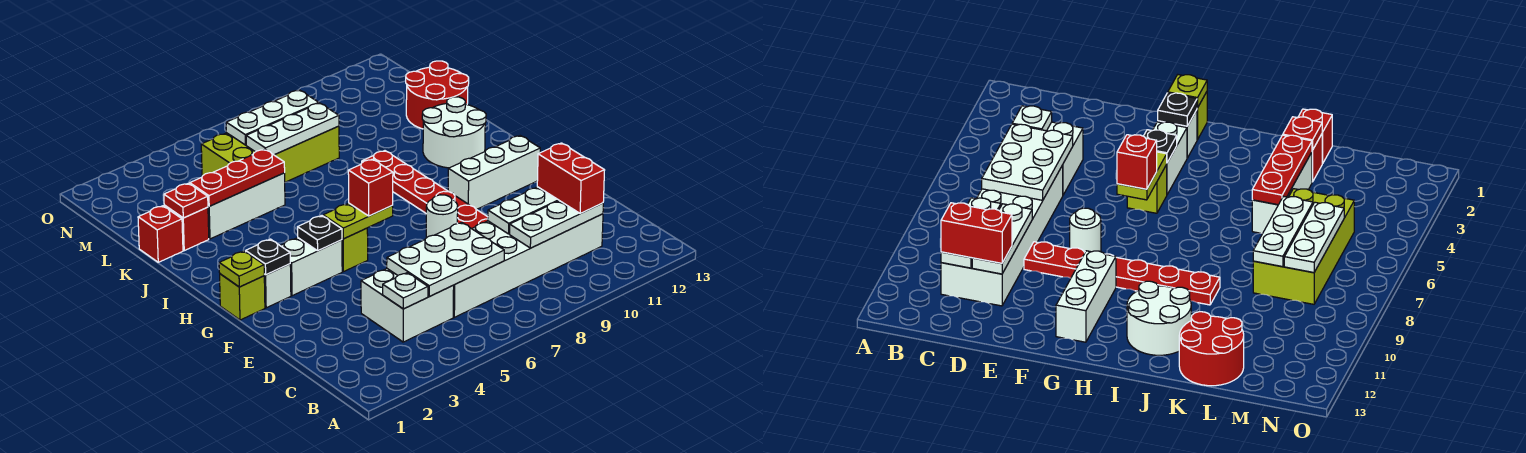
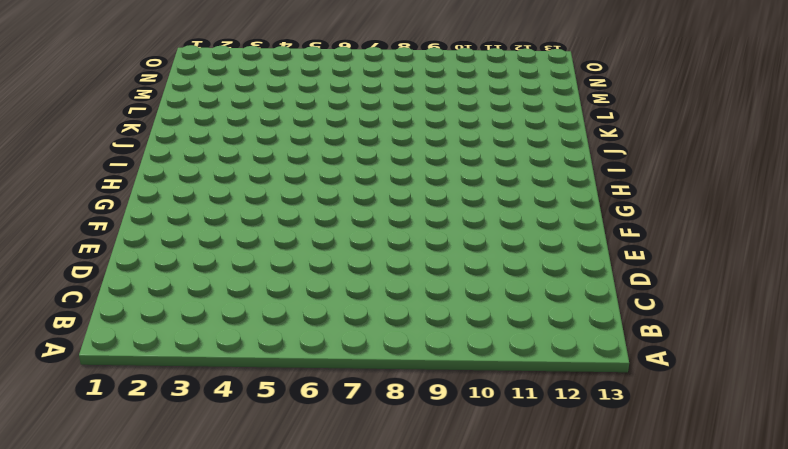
none -> white 2x2 brick [361,269,454,342]
none -> white 2x6 brick [453,214,603,317]
none -> red 1x6 plate [362,151,488,229]

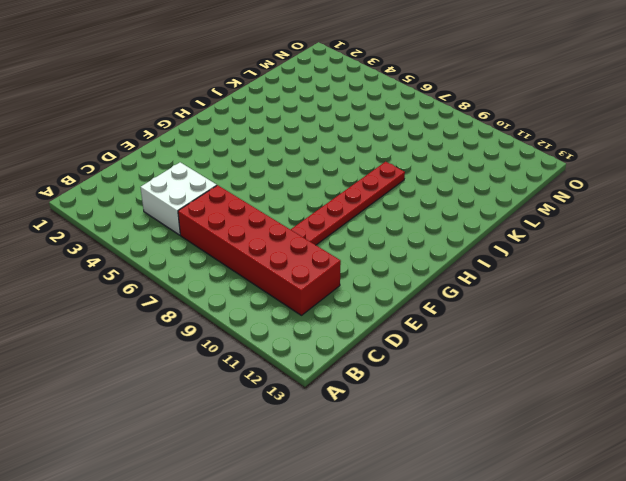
red 2x6 brick [178,185,341,315] -> white 2x6 brick [453,214,603,317]
none -> white 1x1 round brick [426,195,458,238]
none -> lime 1x1 brick [220,274,265,320]
none -> white 1x1 brick [264,264,291,308]

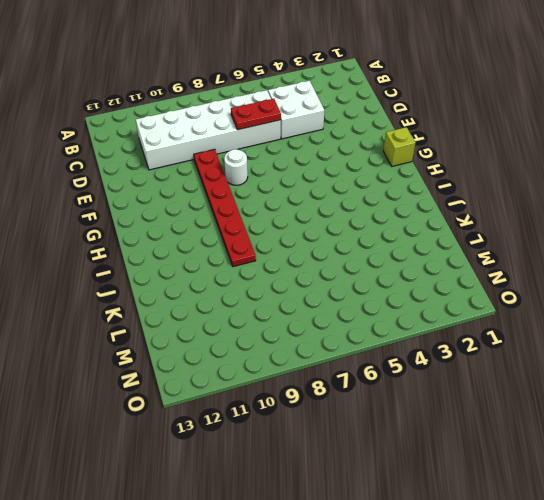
red 1x2 plate [231,99,281,130] -> white 2x3 plate [387,222,504,296]
none -> white 1x1 brick [264,264,291,308]
none -> white 1x2 brick [281,238,342,296]
none -> lime 1x1 brick [342,228,368,272]

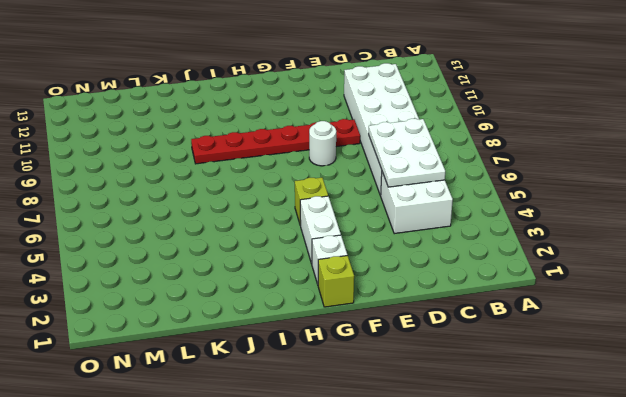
none -> white 1x3 brick [448,136,540,210]
none -> white 2x2 round brick [422,97,486,168]
none -> red 1x1 brick [138,206,183,262]

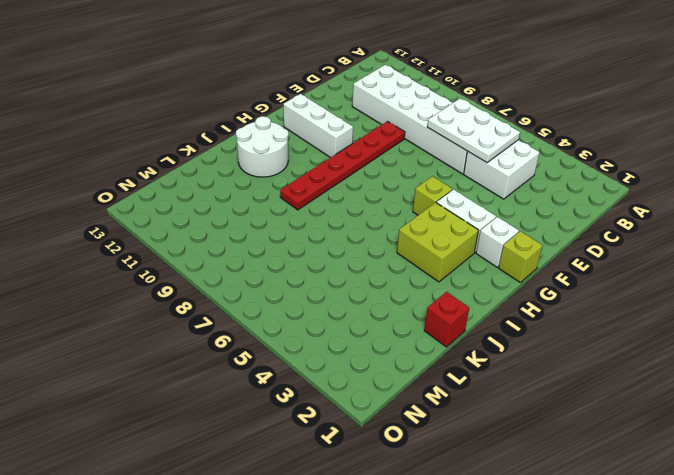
lime 2x2 brick [397,202,479,282] -> none
none -> white 1x1 round brick [426,195,458,238]
none -> red 1x1 brick [164,205,209,251]
none -> white 1x3 brick [208,173,285,239]

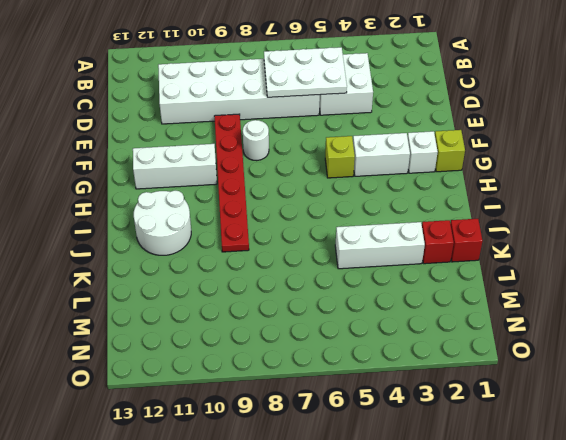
none -> red 2x2 round brick [406,61,469,129]
none -> lime 2x4 brick [201,126,339,182]
none -> white 1x1 plate [383,273,428,309]

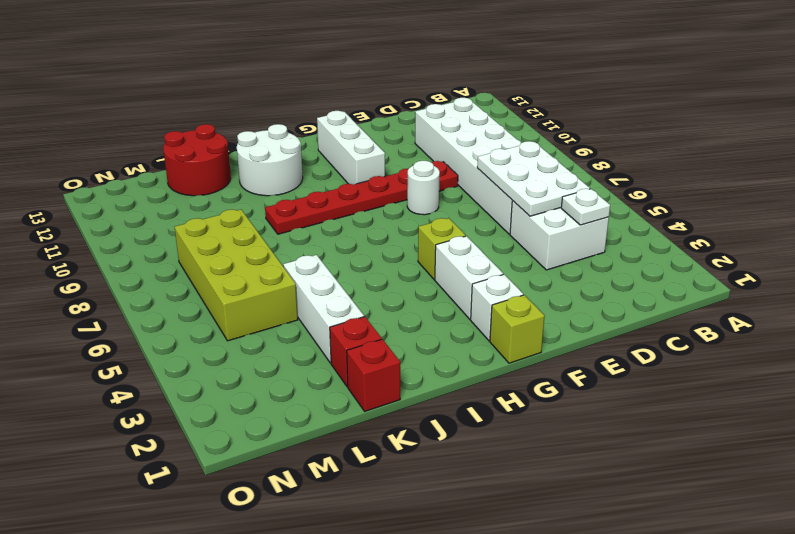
none -> white 1x3 plate [510,201,603,248]
none -> white 1x3 plate [488,187,559,234]
none -> lime 1x1 plate [219,251,264,287]

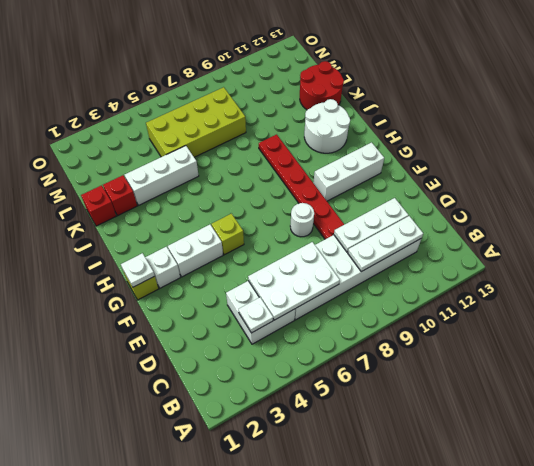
white 1x1 plate [121,253,155,287] -> lime 1x1 plate [219,251,264,287]
none -> black 1x1 plate [246,239,290,275]
none -> black 1x1 plate [298,216,342,251]
none -> lime 1x2 plate [323,203,393,239]

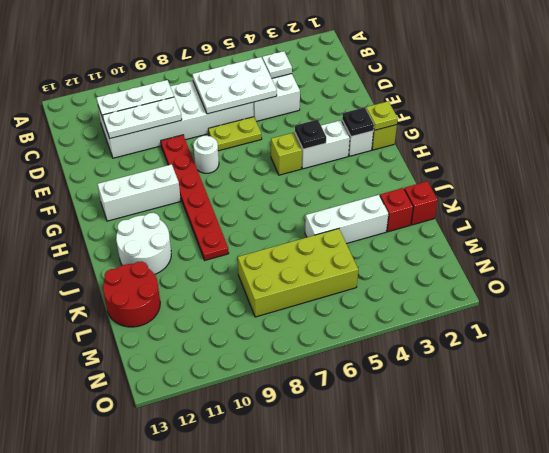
lime 1x2 plate [208,117,262,151] -> lime 1x2 plate moved to [323,203,393,239]
none -> red 1x1 plate [164,183,208,218]
none -> red 1x3 plate [190,149,285,206]
none -> white 1x3 plate [246,103,339,155]

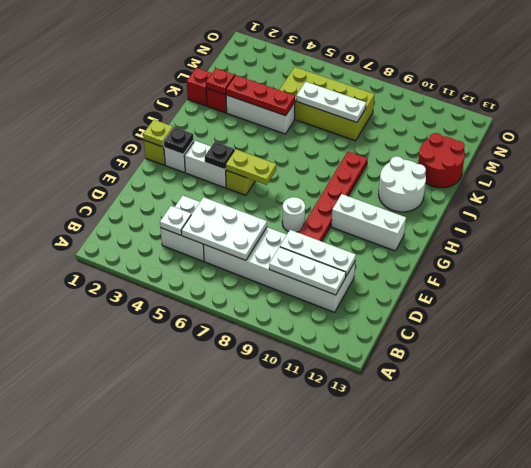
none -> white 1x3 plate [226,90,319,145]
none -> red 1x2 brick [537,143,605,213]
none -> red 1x1 brick [348,159,393,216]

